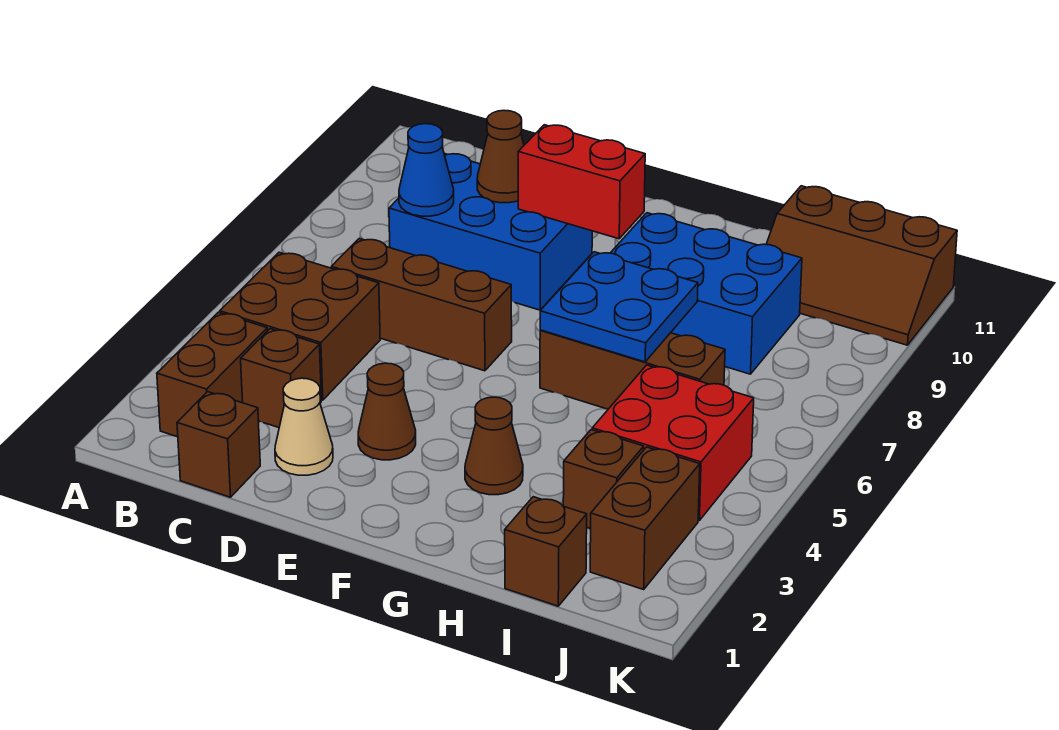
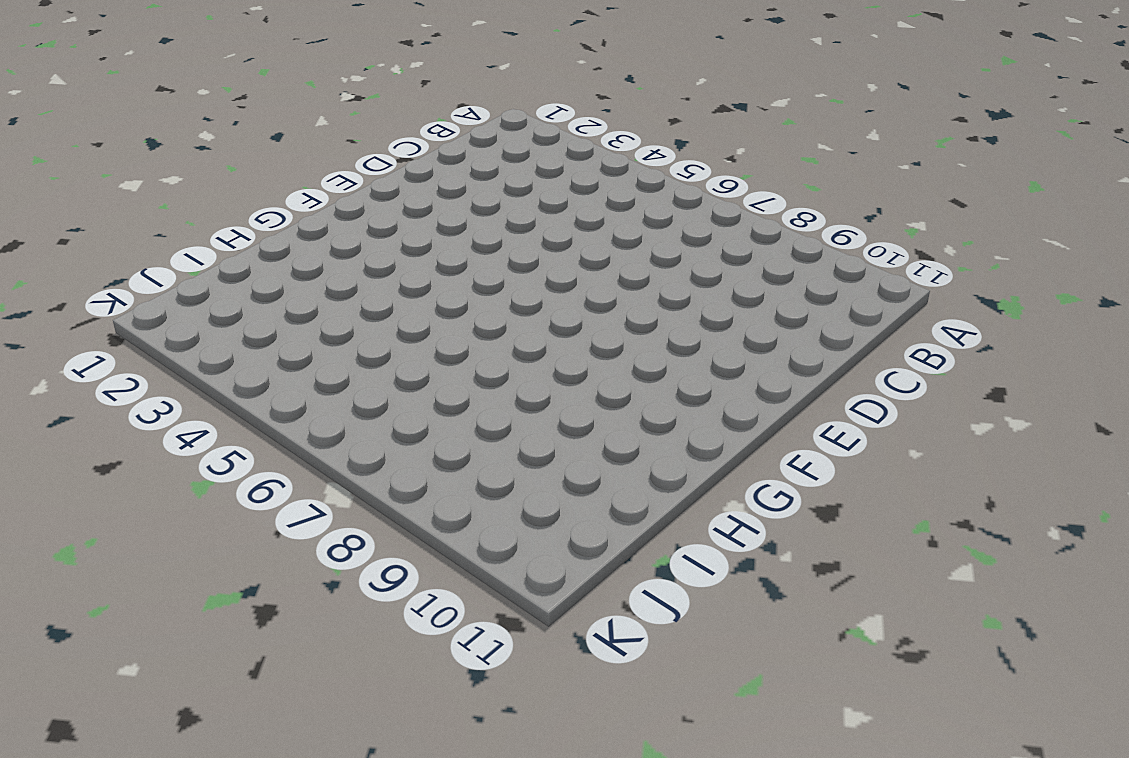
none -> brown 1x2 brick [157,312,268,437]
none -> brown 2x2 brick [220,252,380,400]
none -> brown 1x1 brick [177,392,260,497]

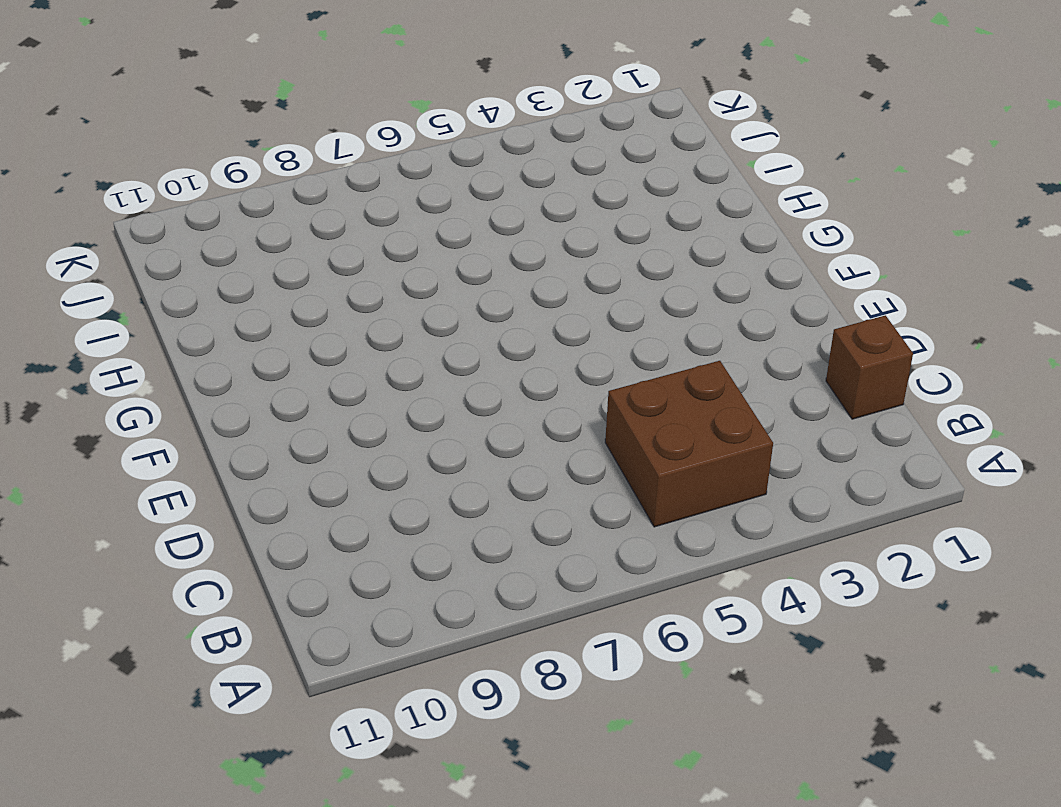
none -> brown 1x2 brick [157,312,268,437]
none -> brown 1x1 brick [241,329,321,428]
none -> brown 1x3 brick [331,239,512,371]

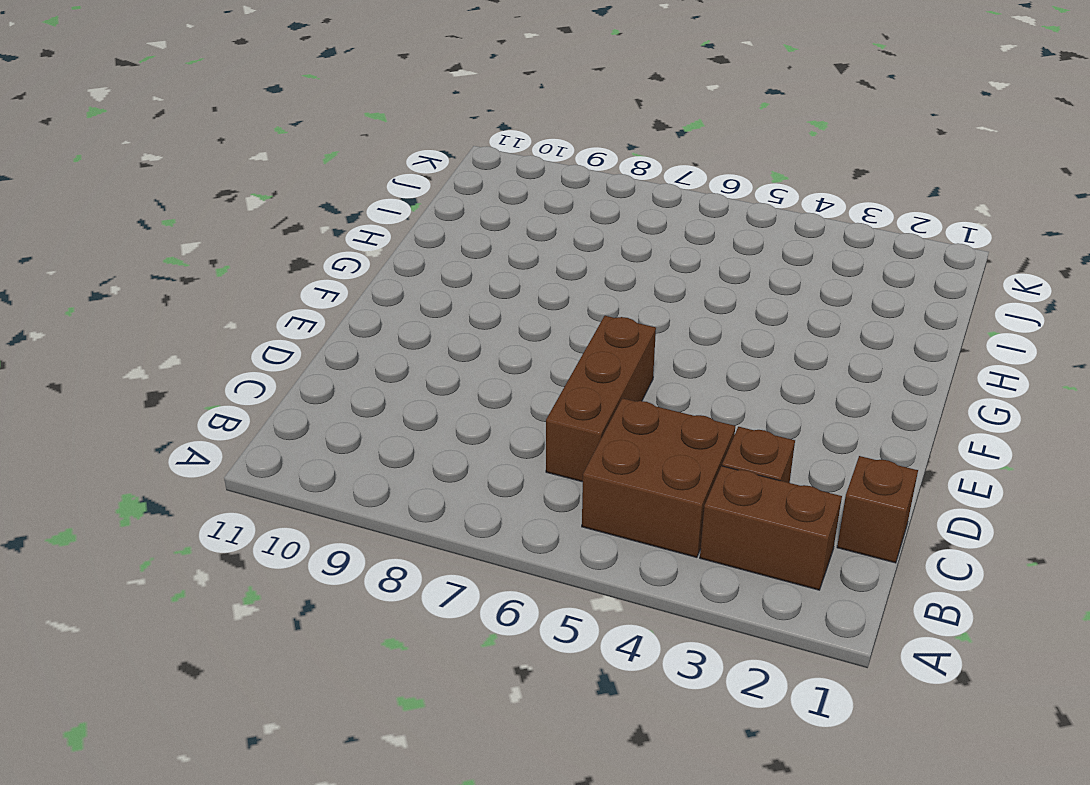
none -> blue 2x3 brick [389,154,592,310]
none -> tan 1x1 cone [275,378,333,475]
none -> brown 1x1 cone [358,363,416,460]

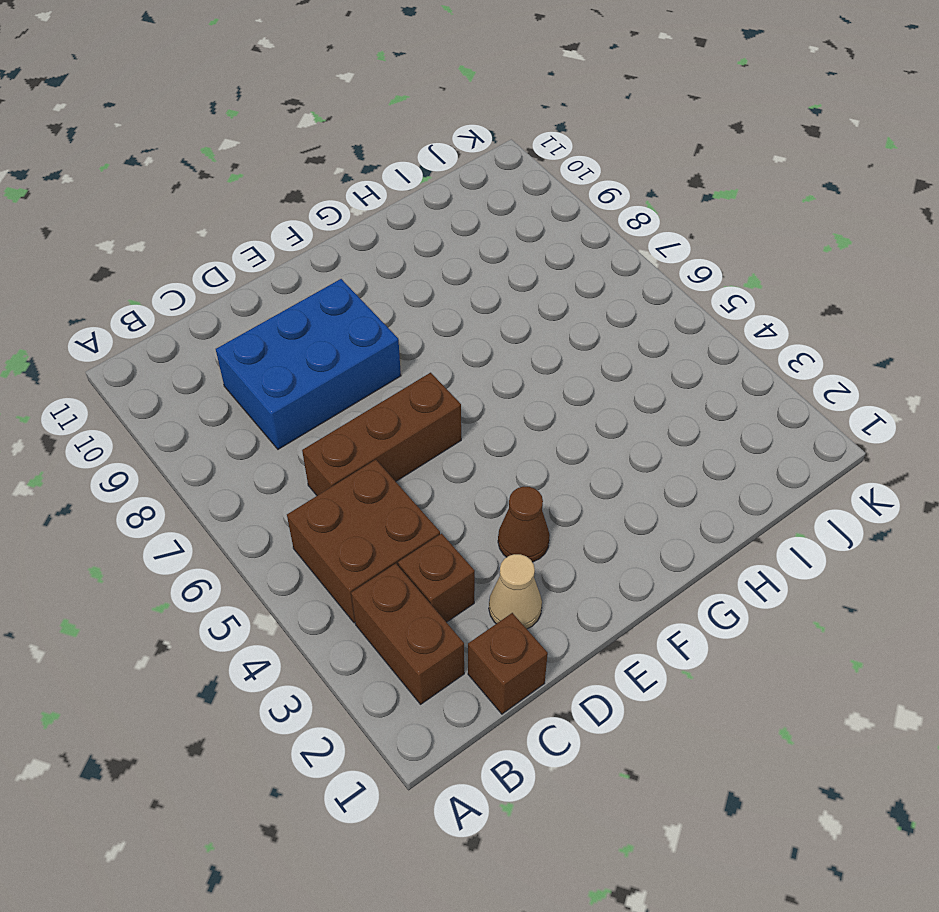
none -> brown 1x1 cone [465,397,523,495]
none -> brown 1x3 brick [540,330,725,409]
none -> blue 2x3 brick [611,213,802,374]

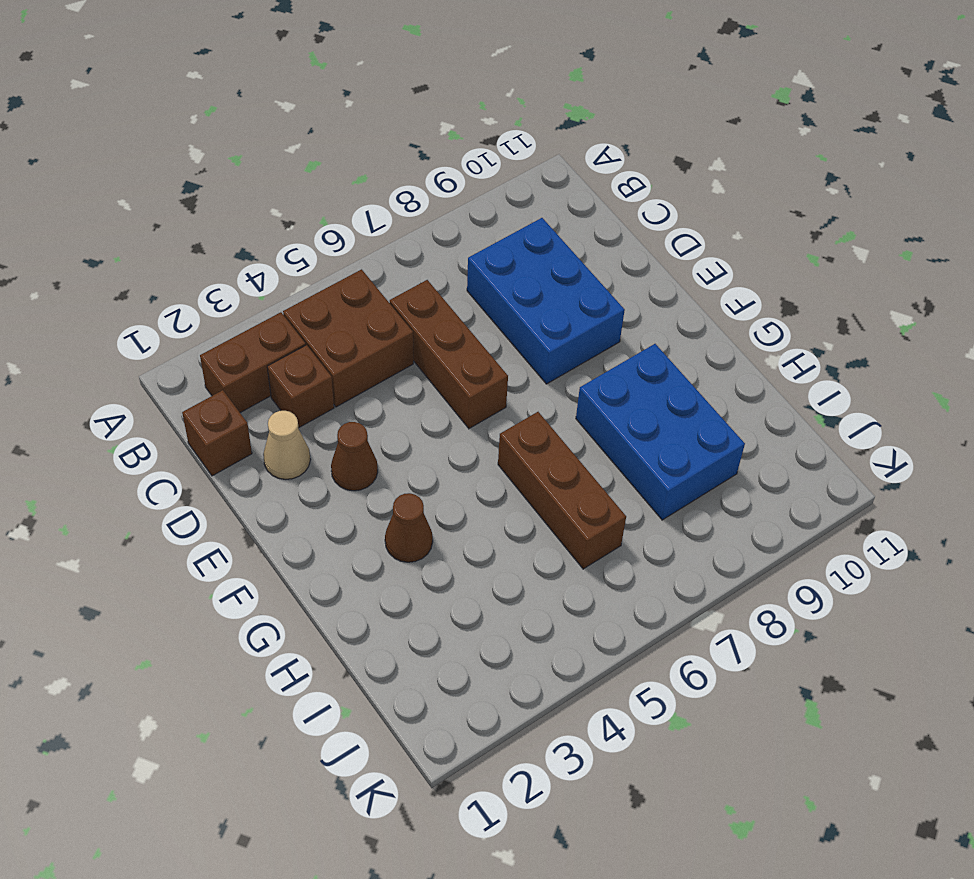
none -> brown 1x1 brick [505,497,587,606]
none -> brown 1x1 brick [563,430,644,529]
none -> red 2x2 brick [592,365,754,520]

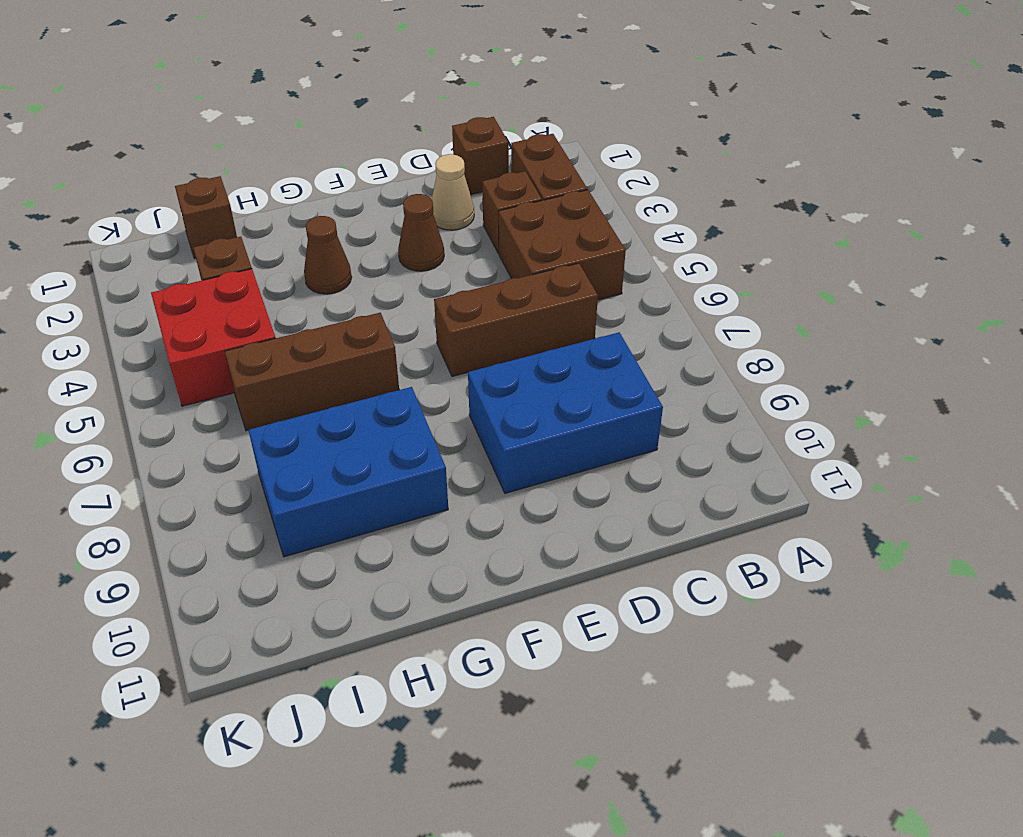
none -> brown 2x3 slope [766,186,957,345]
none -> brown 1x2 brick [590,447,700,589]
none -> blue 1x1 cone [399,124,454,216]

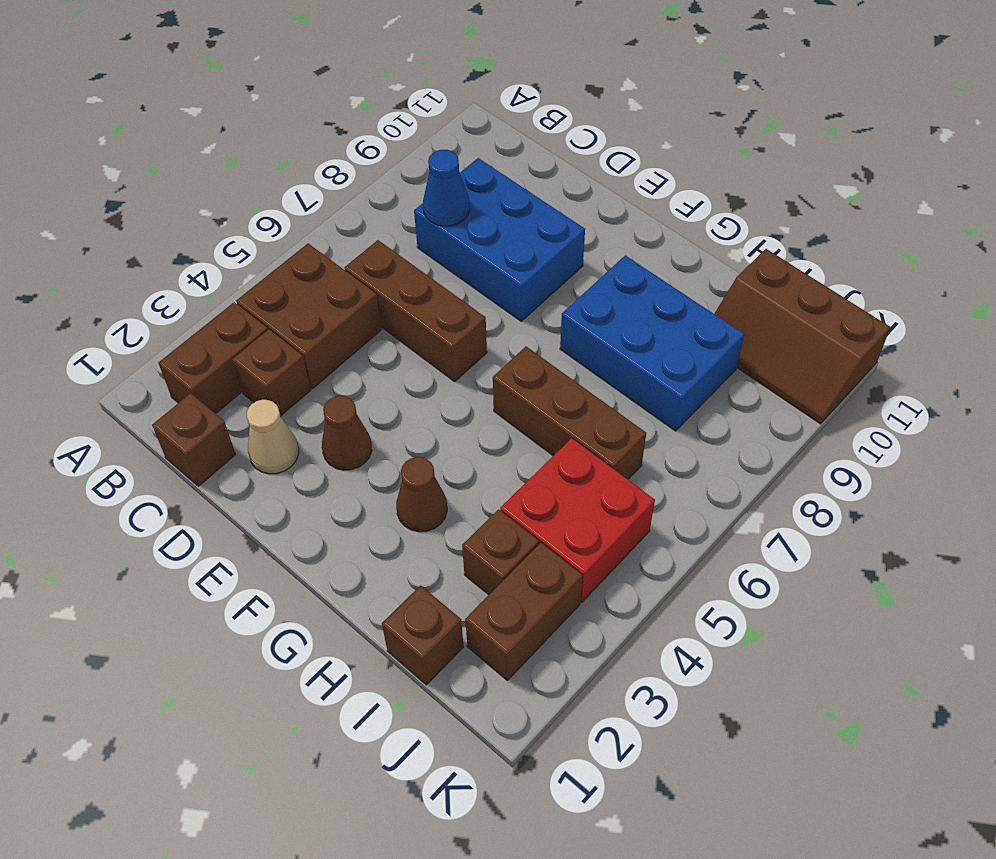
none -> brown 1x1 cone [477,110,524,203]
none -> red 1x2 brick [518,125,645,239]
none -> blue 2x2 plate [540,252,698,362]

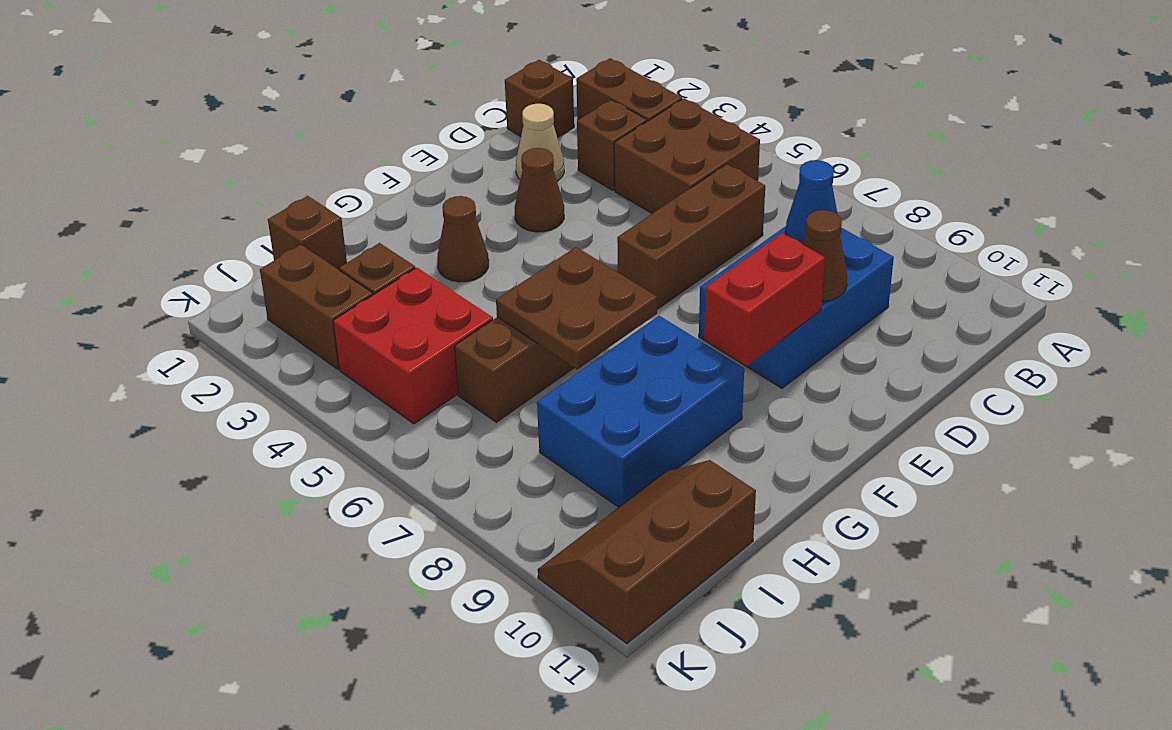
brown 2x2 plate [496,247,657,369] -> blue 2x2 plate [540,252,698,362]

